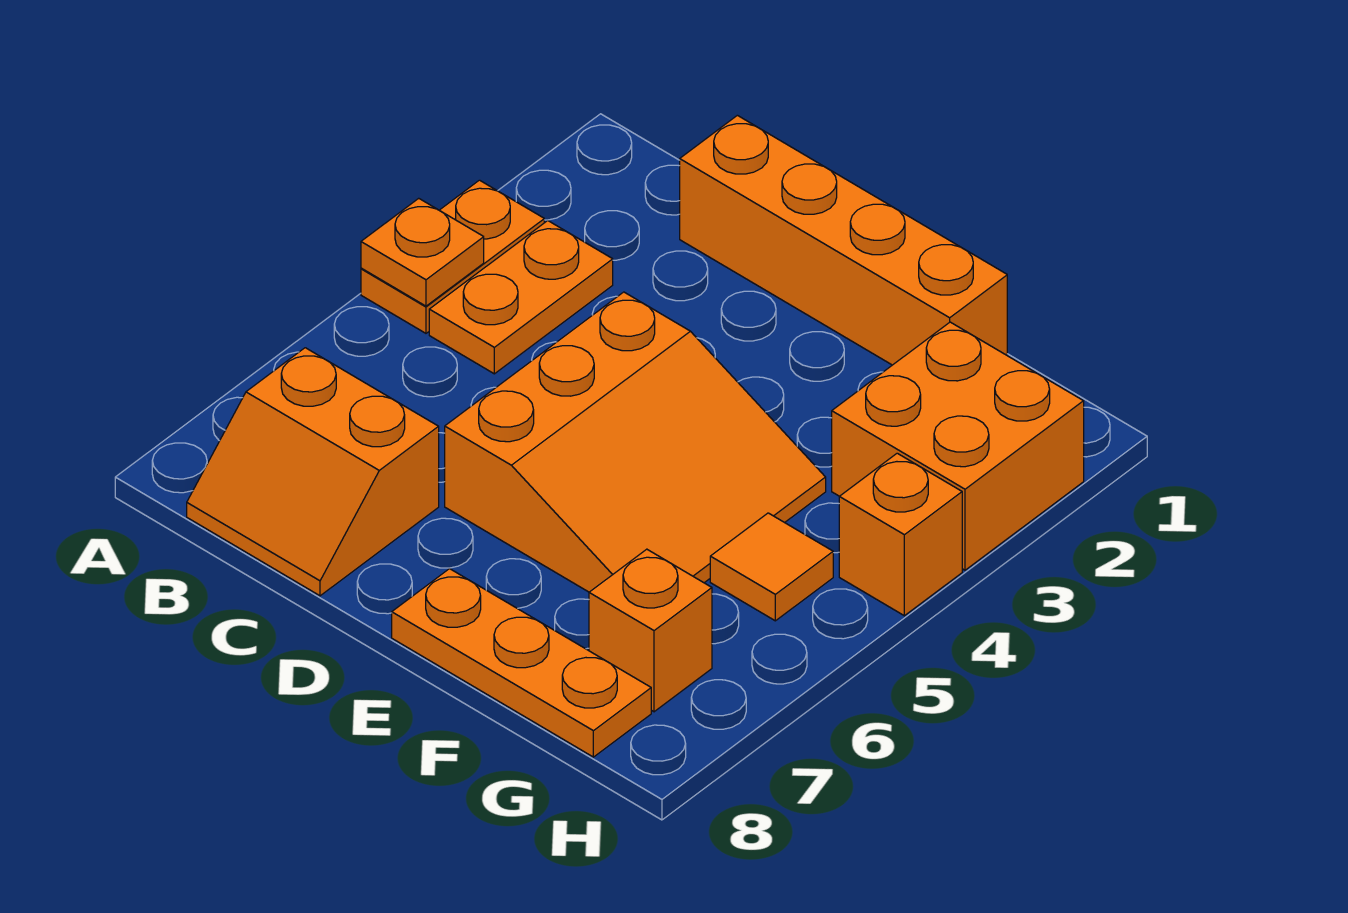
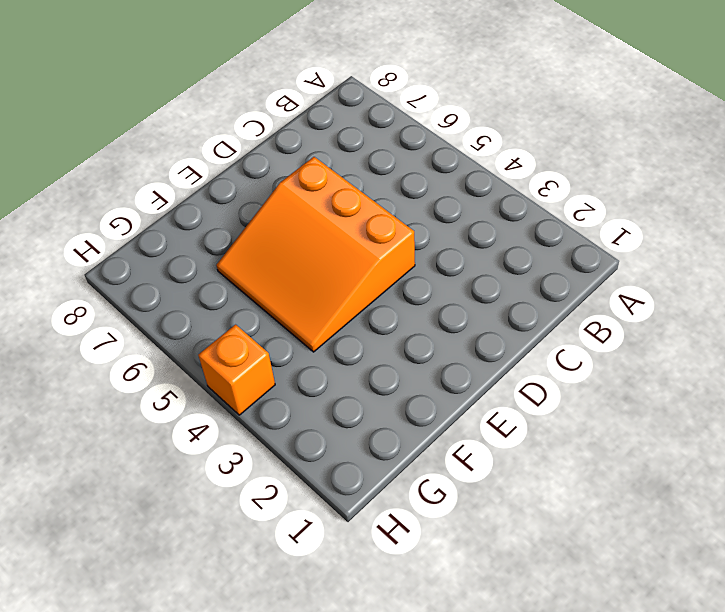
none -> orange 1x2 plate [361,180,544,333]
none -> orange 1x2 plate [429,221,613,374]

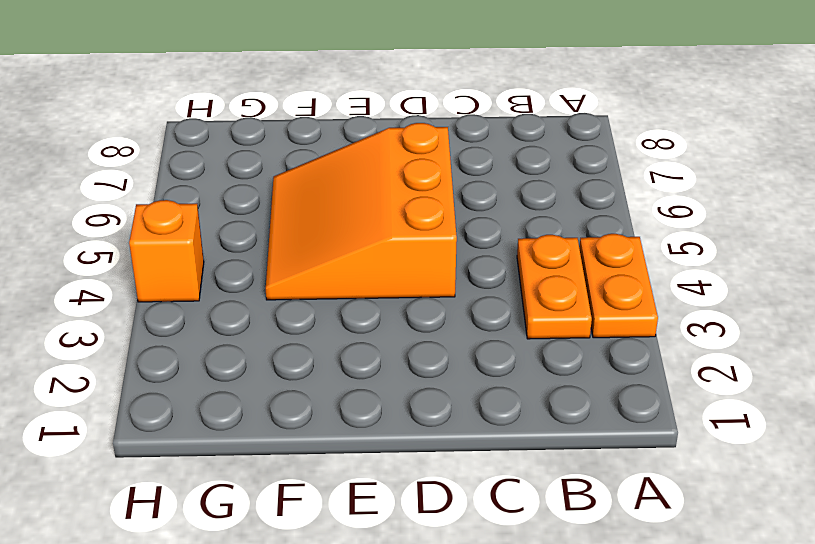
none -> orange 2x2 slope [187,348,439,596]
none -> orange 1x4 brick [680,115,1007,365]

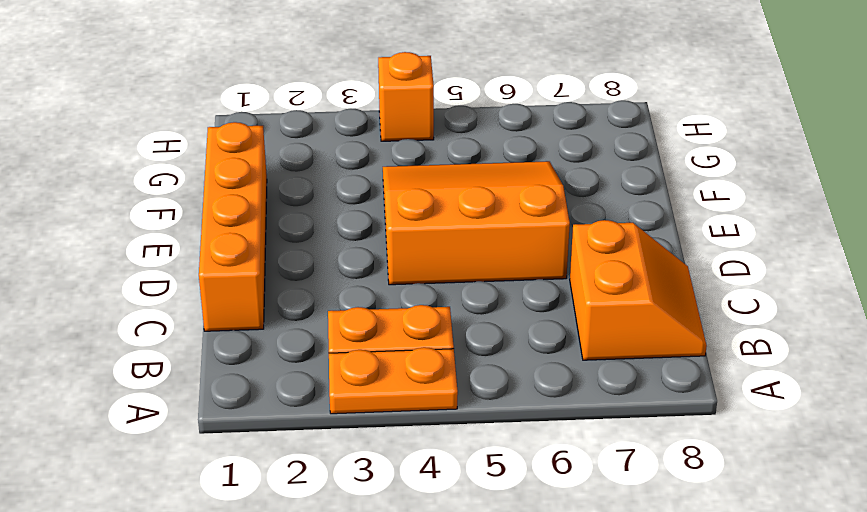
none -> orange 1x3 plate [392,569,651,757]
none -> orange 2x2 brick [832,322,1084,570]

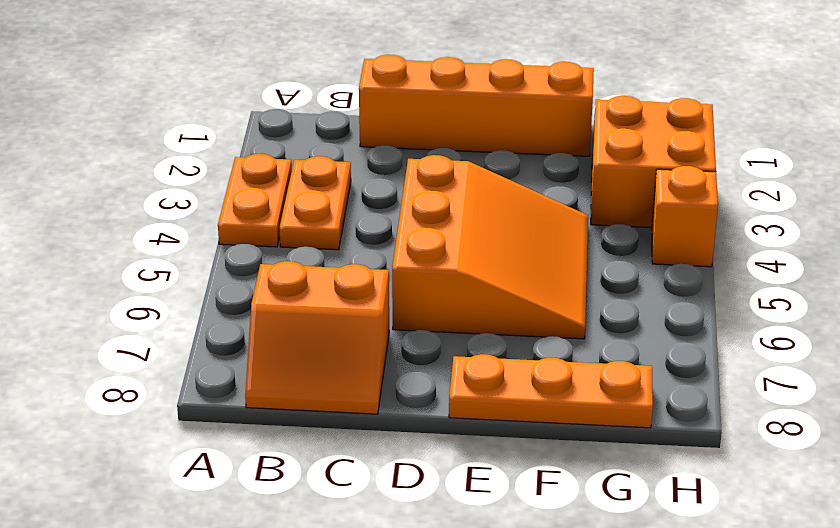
none -> orange 1x1 tile [710,513,833,621]
none -> orange 1x1 brick [589,549,712,712]

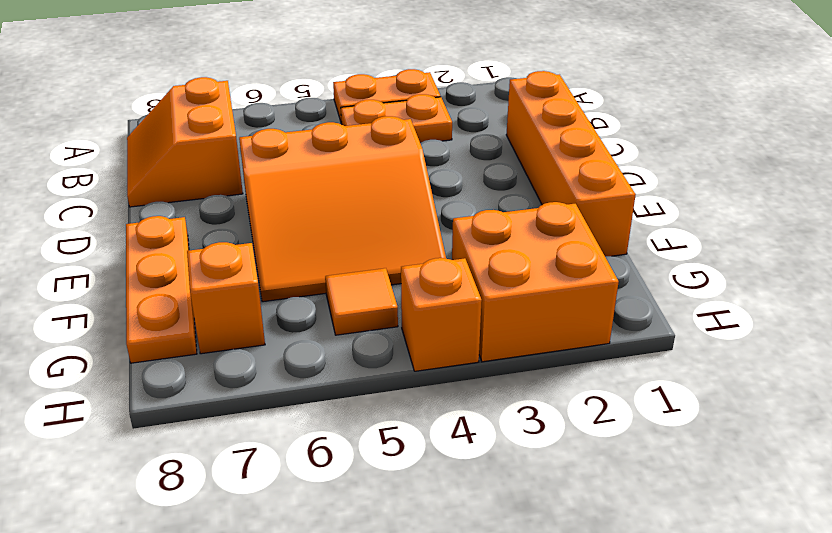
none -> orange 1x1 plate [361,198,484,306]

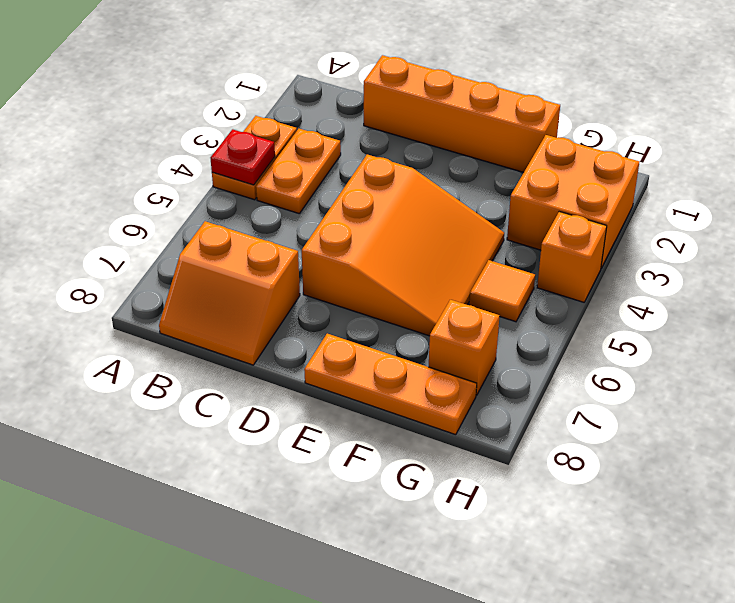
red 1x1 plate [211,129,275,185] -> orange 1x1 plate [361,198,484,306]

